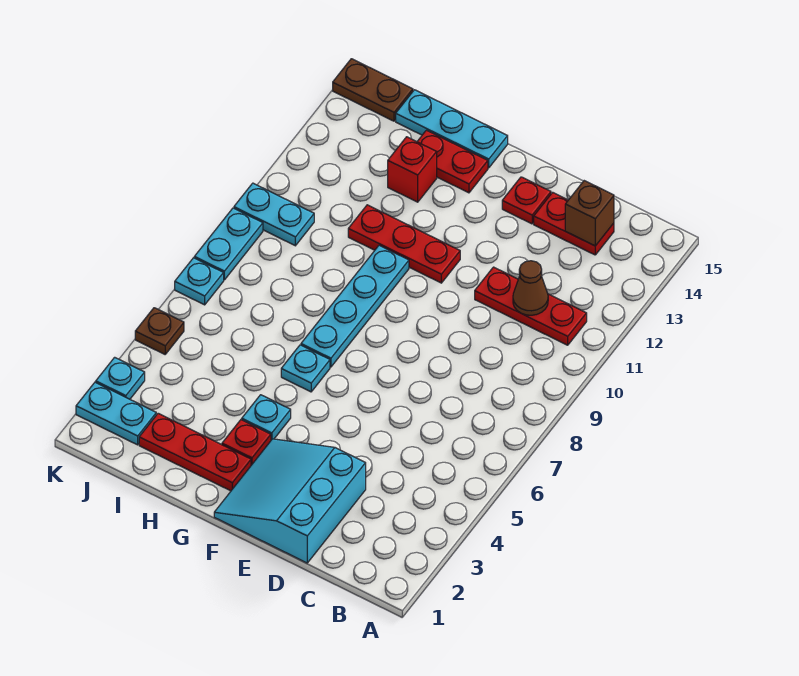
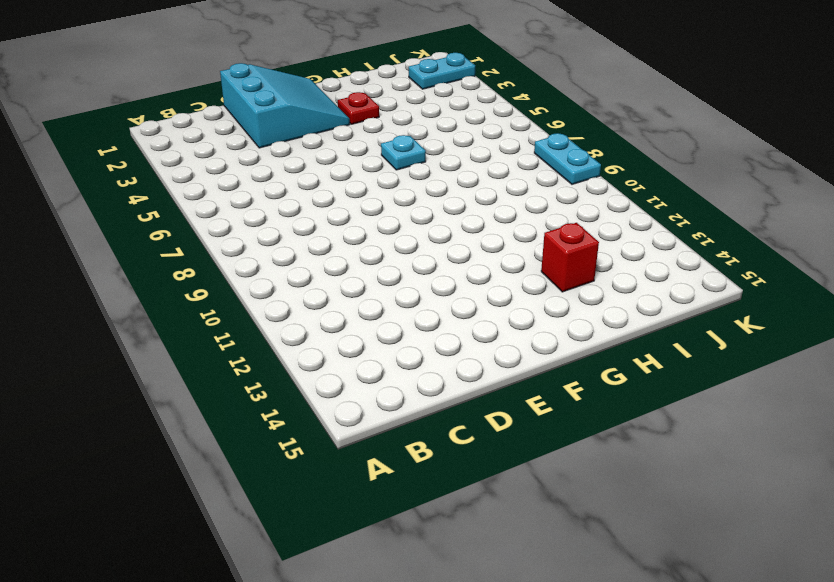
none -> red 1x3 plate [475,267,587,345]
none -> red 1x2 plate [534,192,614,255]
none -> red 1x1 plate [502,177,551,224]

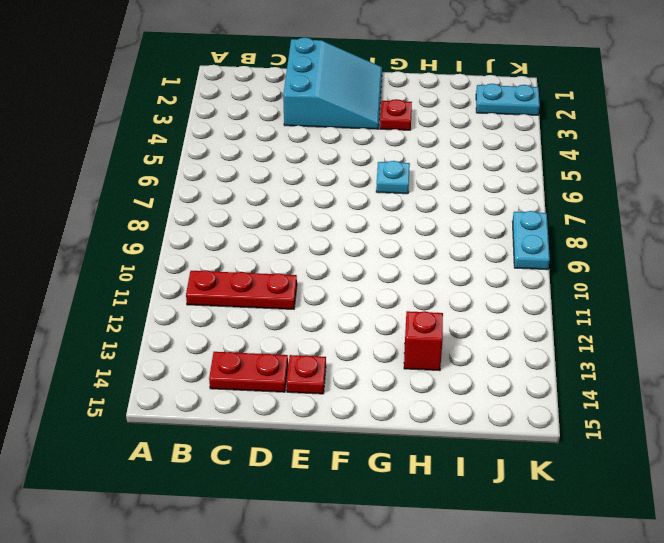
none -> red 1x3 plate [348,205,460,283]
none -> red 1x3 plate [139,413,251,491]
none -> cyan 1x1 plate [242,395,291,440]

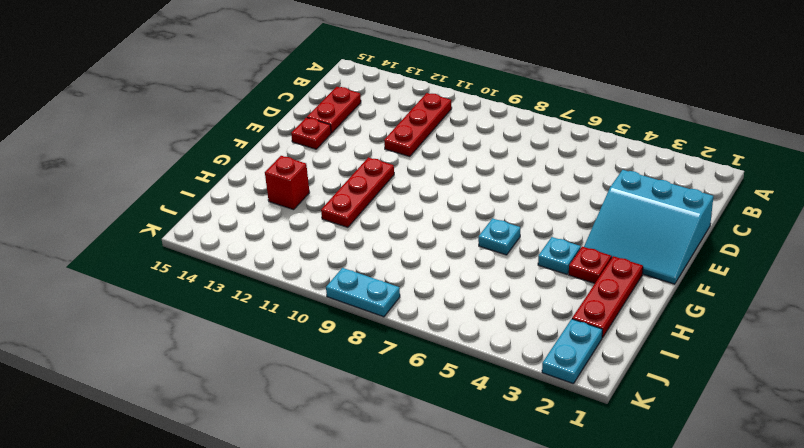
none -> cyan 1x4 plate [301,245,409,367]
none -> red 1x2 plate [417,130,488,193]
none -> cyan 1x3 plate [396,90,508,168]

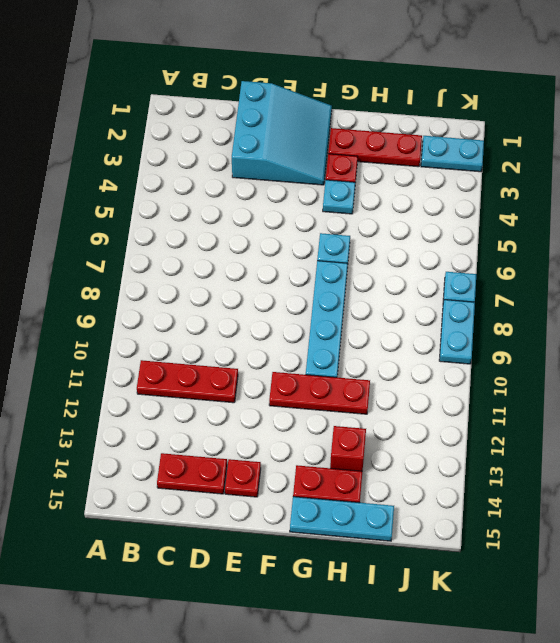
none -> cyan 1x2 plate [234,183,314,246]
none -> brown 1x2 plate [333,59,413,121]
none -> cyan 1x1 plate [96,357,145,399]

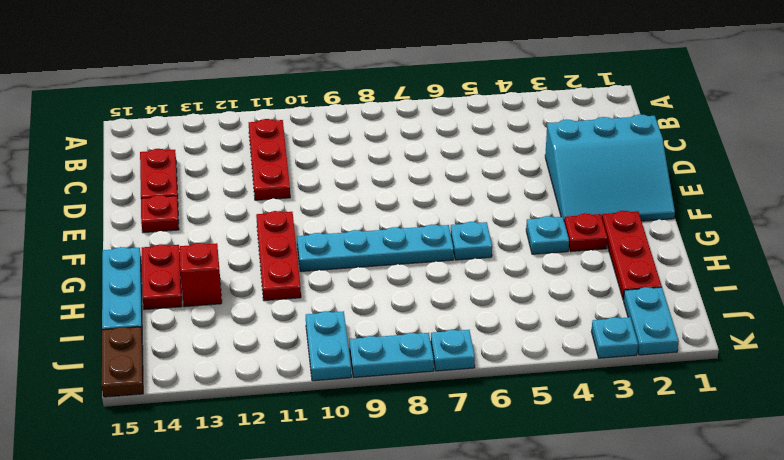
none -> brown 1x1 plate [135,308,184,354]
none -> brown 1x1 cone [513,261,548,315]
none -> brown 1x1 brick [565,181,614,246]

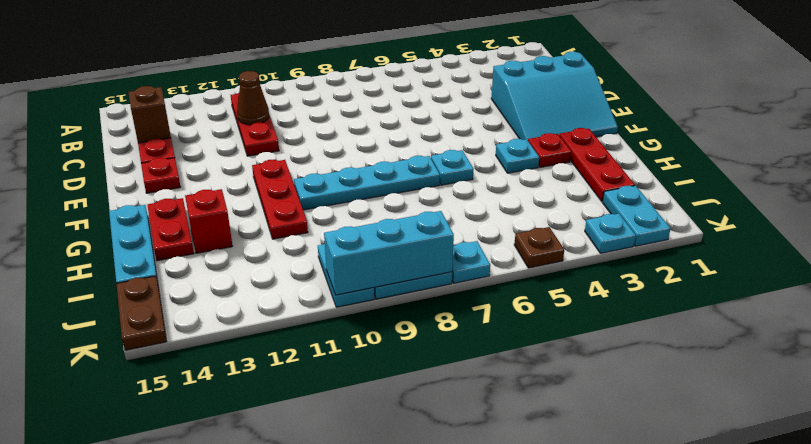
cyan 1x3 brick [324,211,454,295] -> none

